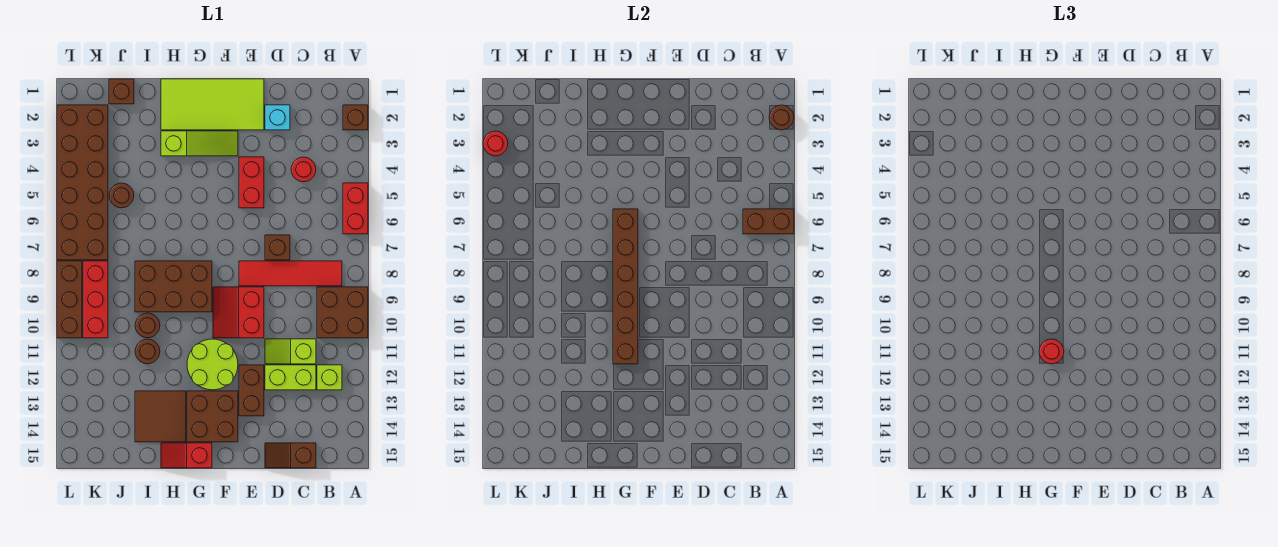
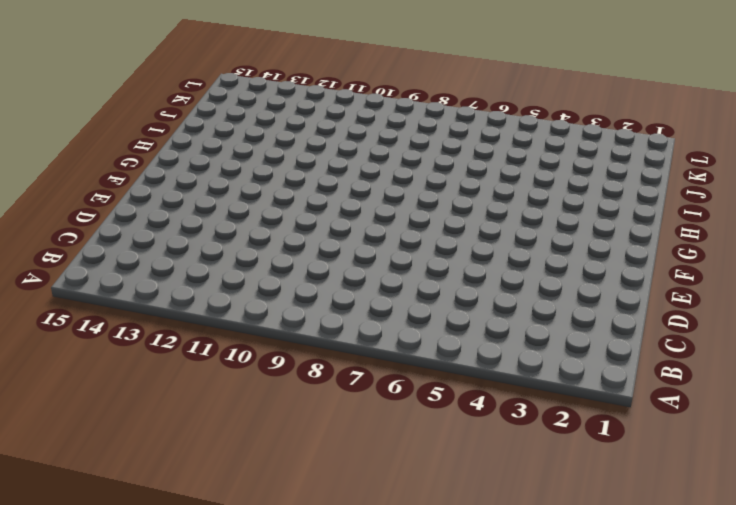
none -> brown 1x1 brick [343,105,368,130]
none -> red 1x2 brick [343,183,368,234]
none -> brown 2x2 brick [317,287,368,338]
none -> red 1x4 tile [239,261,342,286]

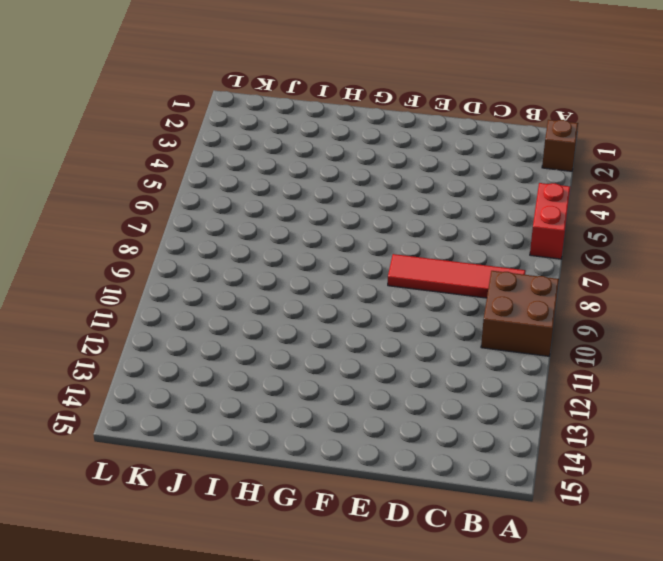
none -> lime 1x1 brick [317,365,342,390]
none -> red 1x1 round brick [291,157,316,182]
none -> lime 1x2 slope [265,339,316,364]
none -> lime 1x2 brick [265,365,316,390]

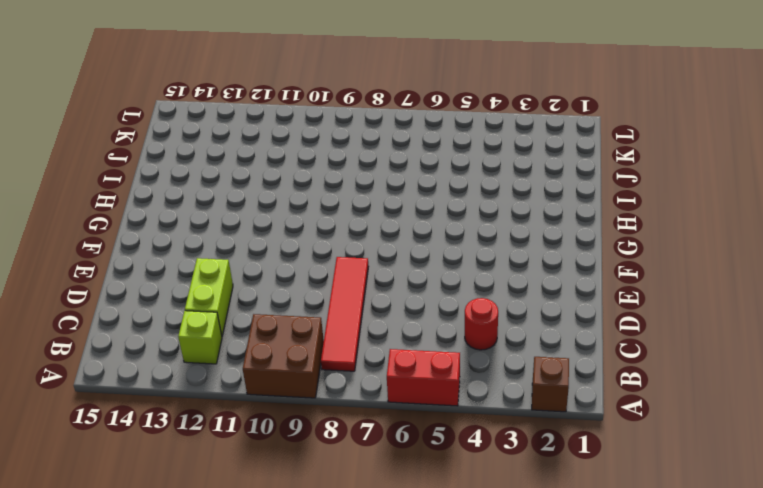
none -> lime 1x2 slope [265,339,316,364]
none -> brown 1x2 slope [265,443,316,468]
none -> cyan 1x1 brick [265,105,290,130]
none -> brown 1x1 brick [265,235,290,260]

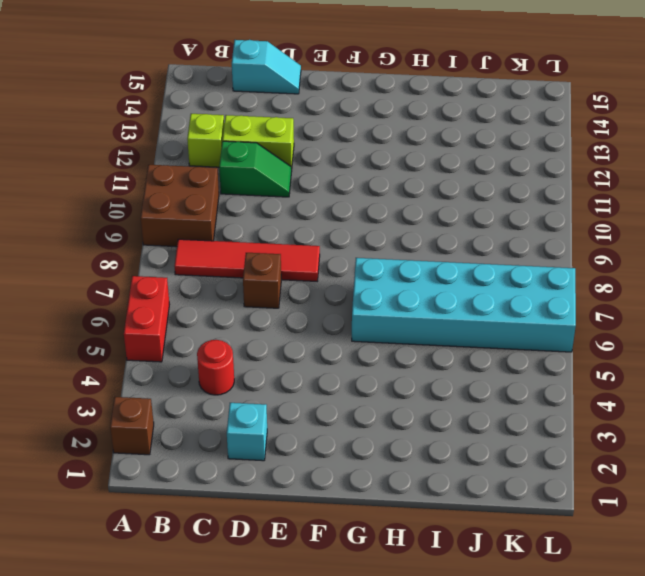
green 1x2 slope [219,141,292,197] -> lime 1x2 slope [265,339,316,364]
cyan 1x2 slope [232,40,301,94] -> brown 1x2 slope [265,443,316,468]
cyan 2x6 brick [352,258,576,352] -> brown 2x6 brick [57,105,108,260]
none -> lime 2x4 tile [161,79,264,130]
none -> red 1x2 brick [239,157,264,208]
none -> red 2x2 slope [213,287,264,338]
none -> brown 1x2 brick [239,365,264,416]

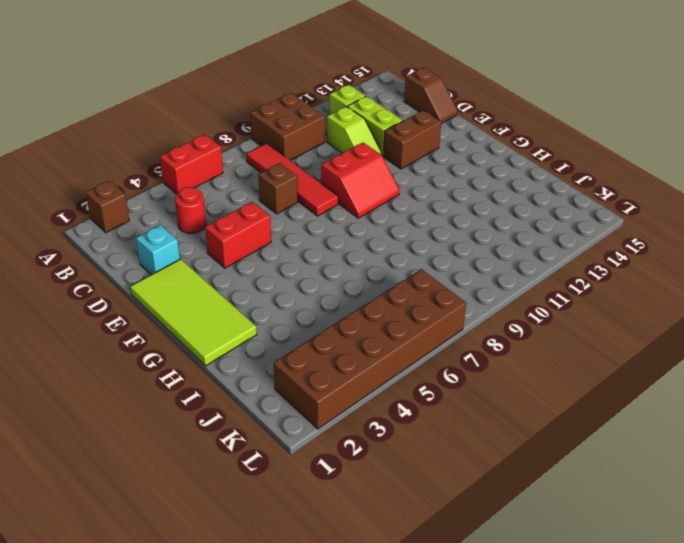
none -> lime 1x3 slope [161,131,238,156]
none -> lime 2x2 round brick [187,339,238,390]
none -> brown 2x2 brick [187,391,238,442]
none -> brown 2x3 brick [135,261,212,312]

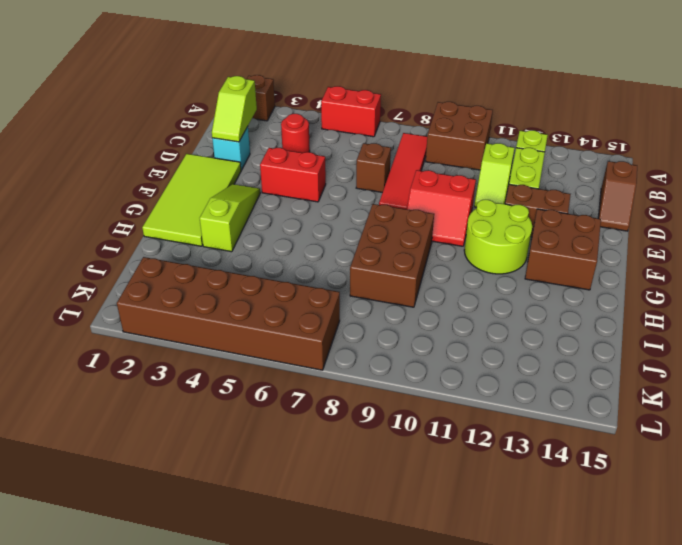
lime 1x2 slope [212,76,257,142] -> none
none -> red 1x2 slope [161,443,212,468]
none -> brown 2x2 tile [135,391,186,442]
none -> brown 1x1 round brick [135,313,160,338]
none -> brown 1x1 round brick [135,339,160,364]

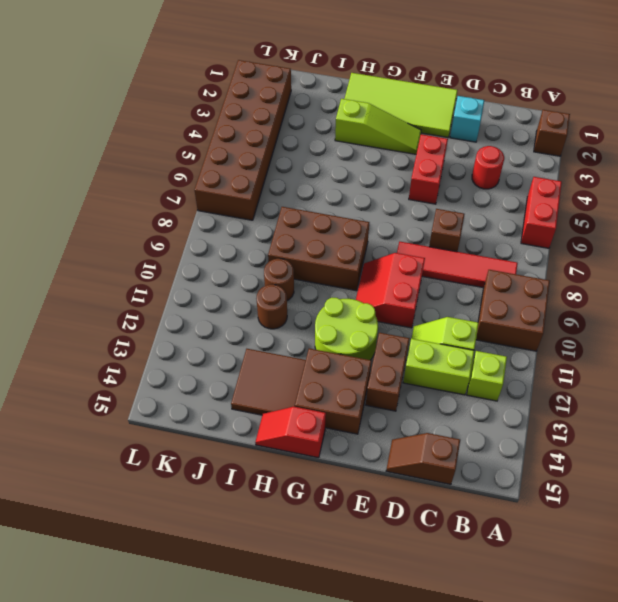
none -> brown 1x1 brick [109,79,134,104]
none -> brown 1x1 round brick [109,183,134,208]
none -> red 1x3 brick [83,261,108,338]
none -> brown 1x3 brick [57,261,82,338]

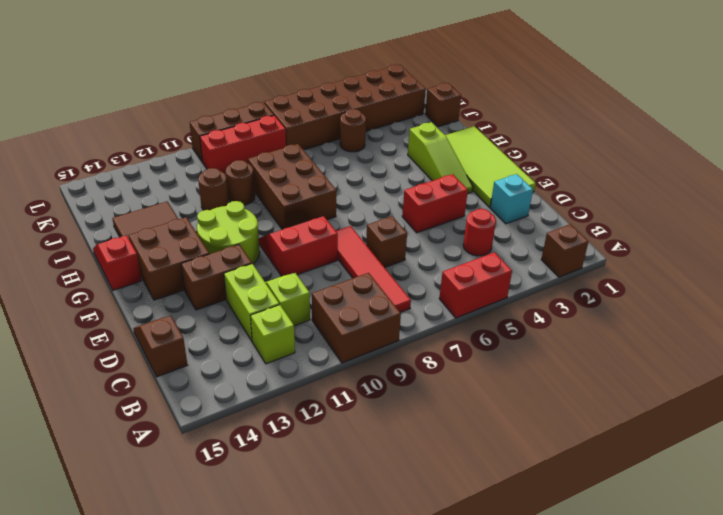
none -> brown 1x1 round brick [769,105,794,130]
none -> brown 1x2 brick [743,209,794,234]
none -> brown 1x6 brick [613,209,638,364]
none -> red 1x1 round brick [483,131,508,156]

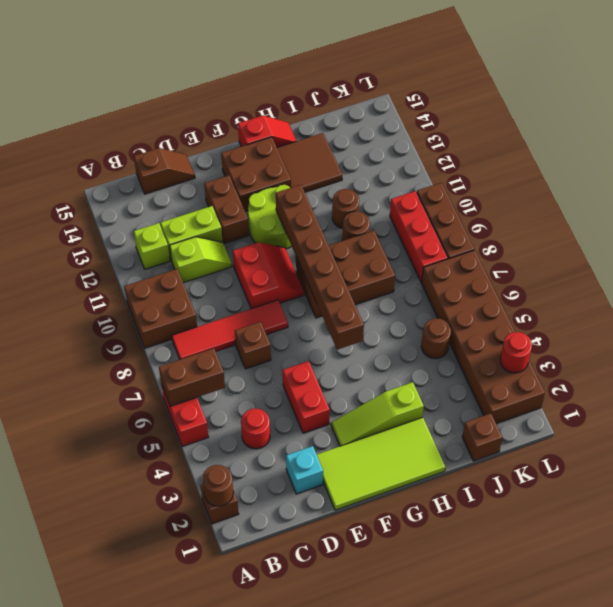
none -> red 1x1 round brick [1039,339,1064,364]

